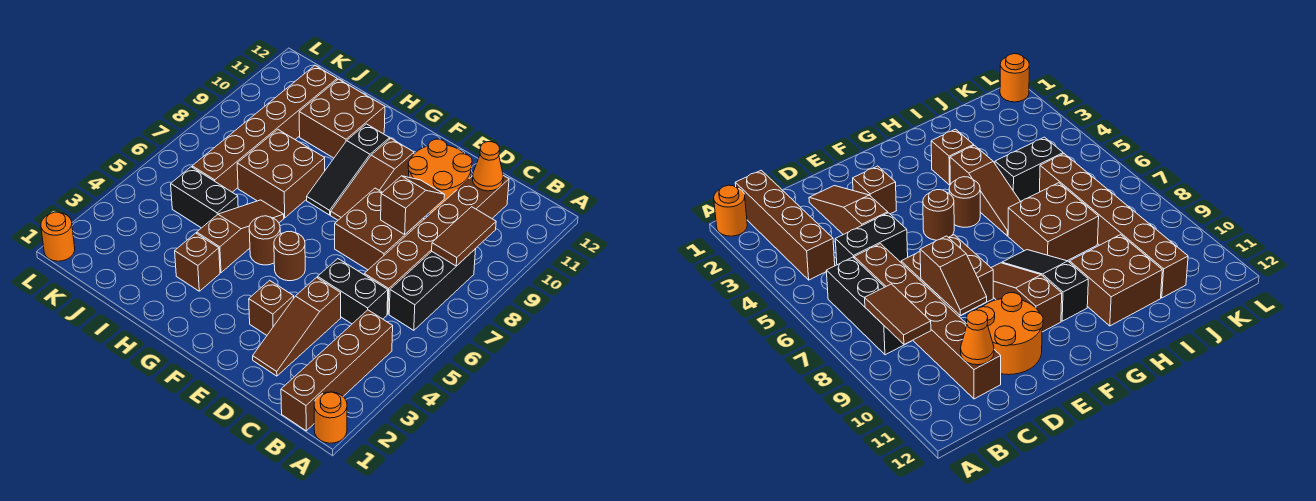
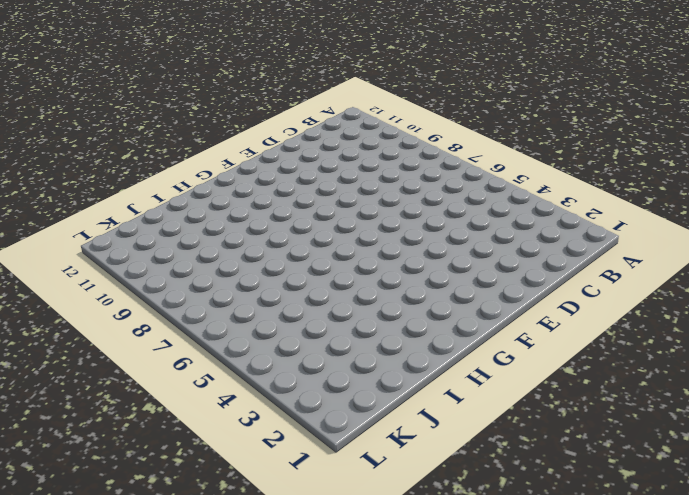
none -> orange 1x1 round brick [314,392,347,443]
none -> brown 1x4 brick [281,310,393,431]
none -> black 1x3 brick [389,249,476,330]

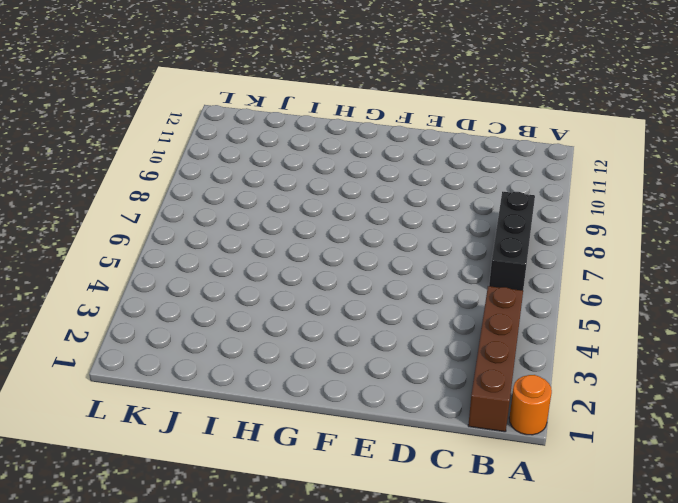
none -> black 1x2 brick [318,259,388,324]
none -> brown 1x6 brick [364,175,509,314]
none -> brown 1x3 slope [253,277,341,376]

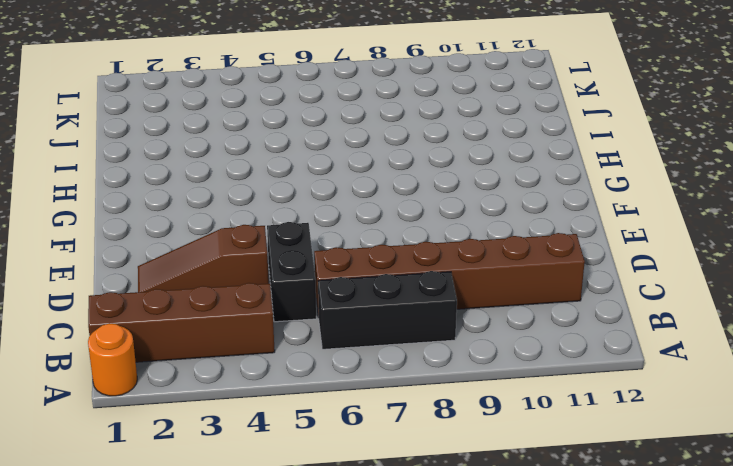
none -> brown 2x2 brick [335,188,424,270]
none -> orange 2x2 round brick [408,139,472,214]
none -> brown 1x1 brick [249,280,294,335]

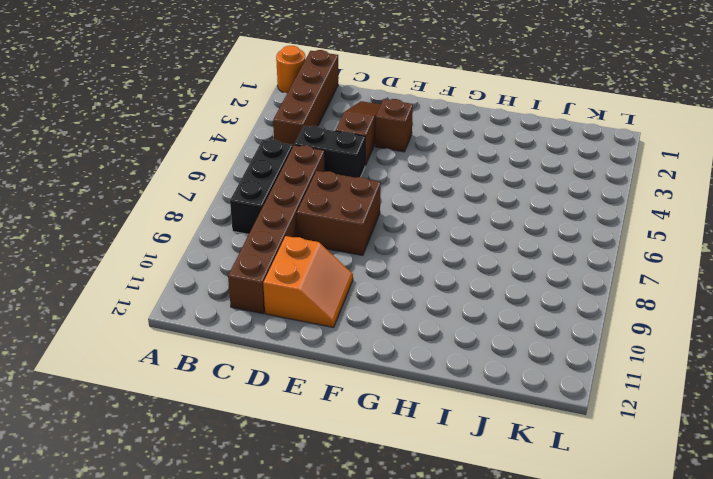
orange 2x2 slope [263,236,353,328] -> orange 2x2 round brick [408,139,472,214]
none -> brown 1x1 round brick [274,232,305,281]
none -> brown 1x3 slope [331,138,414,220]
none -> brown 1x1 round brick [249,216,280,265]

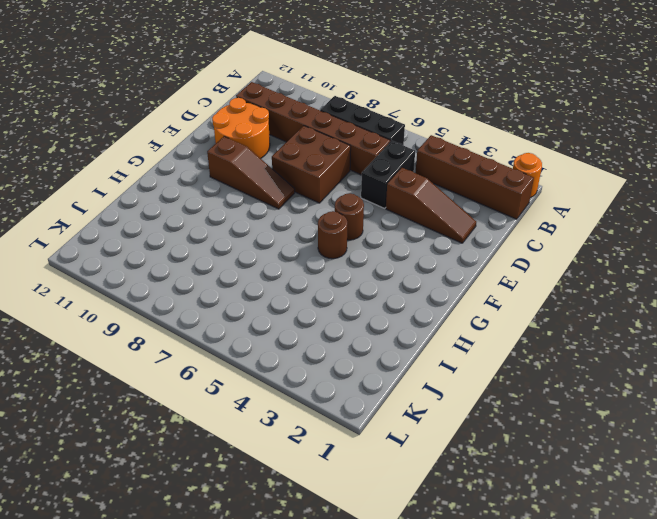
none -> brown 1x1 brick [249,280,294,335]
none -> black 1x3 slope [307,124,390,215]
none -> brown 1x1 brick [175,233,220,291]

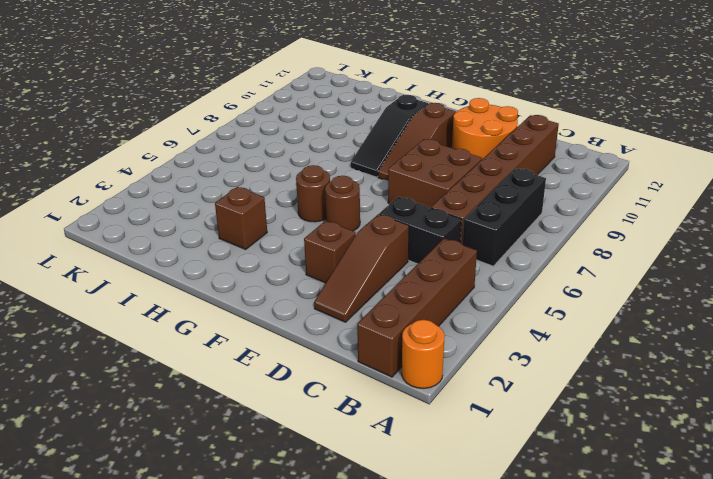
none -> brown 1x3 slope [197,200,284,273]
none -> brown 2x2 brick [237,130,325,218]
none -> brown 2x2 brick [299,79,385,158]

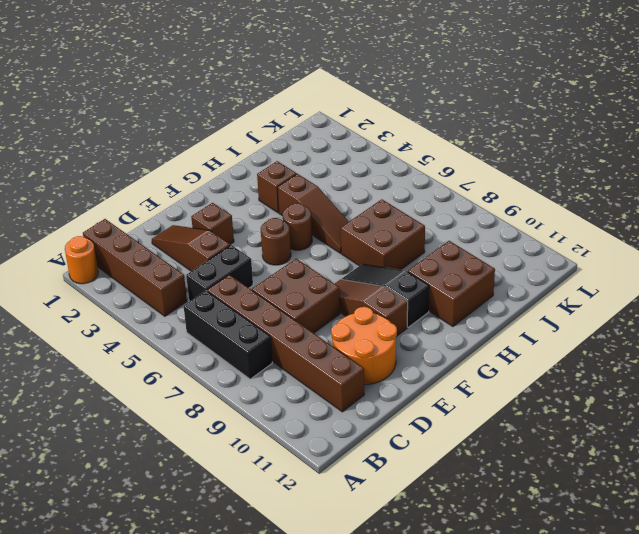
none -> black 1x2 brick [171,167,238,228]
none -> brown 1x6 brick [192,66,337,192]
none -> orange 1x1 round brick [41,212,75,261]

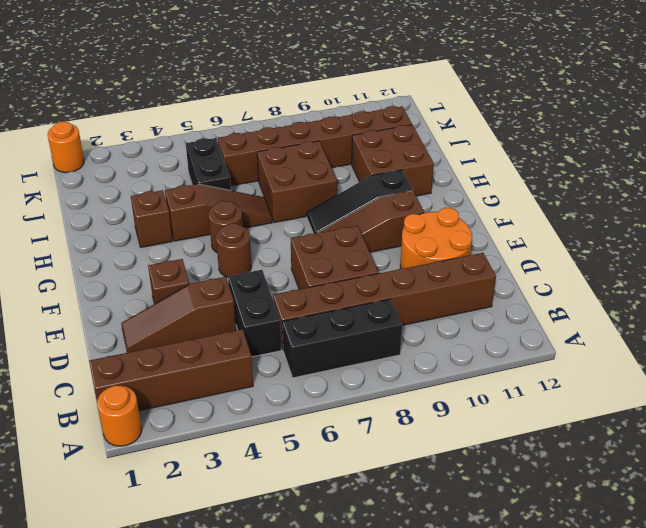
none -> brown 1x2 tile [432,207,496,266]
none -> orange 1x1 cone [473,142,503,191]
none -> brown 1x2 slope [381,176,445,234]

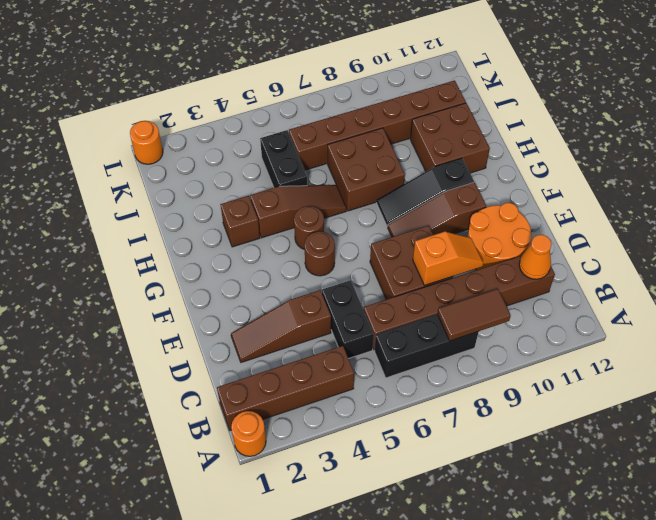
orange 1x2 slope [413,232,483,286] -> brown 1x2 slope [381,176,445,234]
none -> brown 1x1 brick [249,280,294,335]

